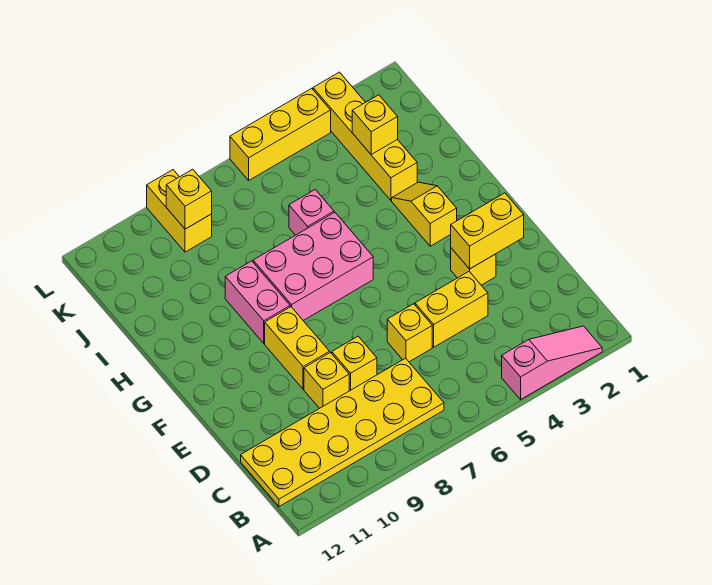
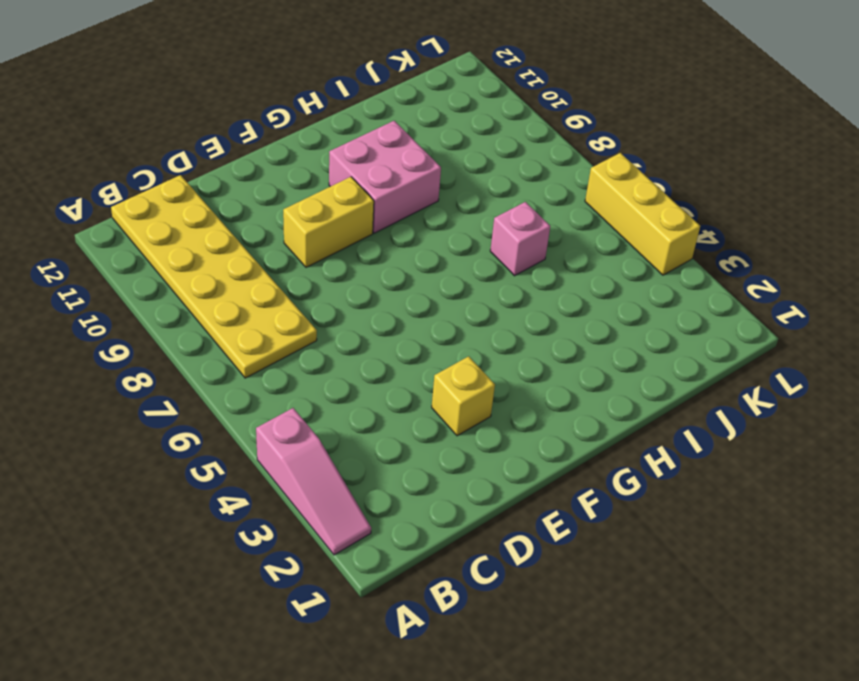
pink 2x2 brick [329,121,441,233] -> pink 1x2 brick [225,261,290,343]
none -> yellow 1x2 brick [415,272,488,347]
none -> yellow 1x1 brick [387,304,432,362]
none -> yellow 1x1 brick [332,336,377,391]

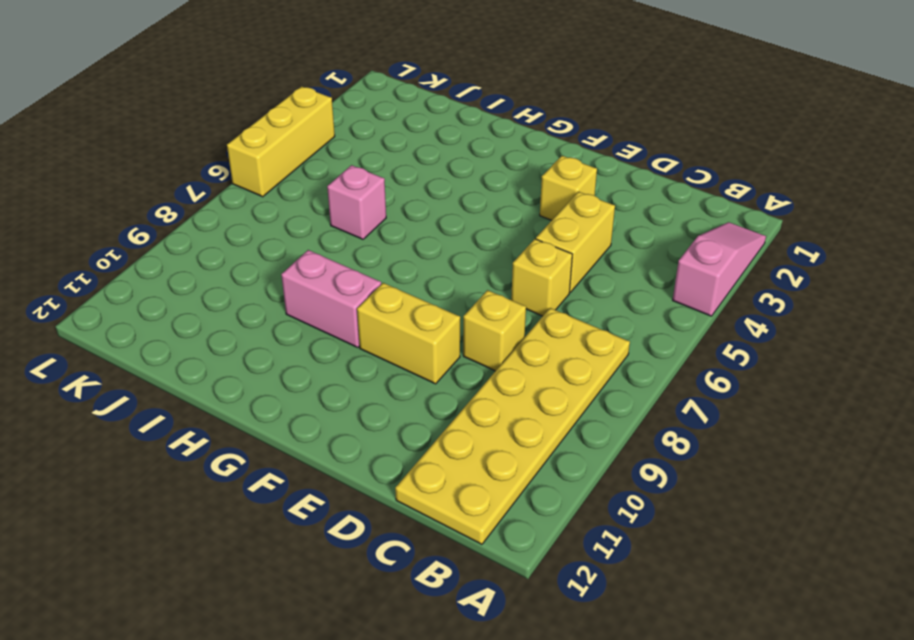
none -> yellow 1x1 brick [304,353,349,408]
none -> yellow 1x2 slope [392,182,457,246]
none -> pink 2x3 brick [253,212,373,321]

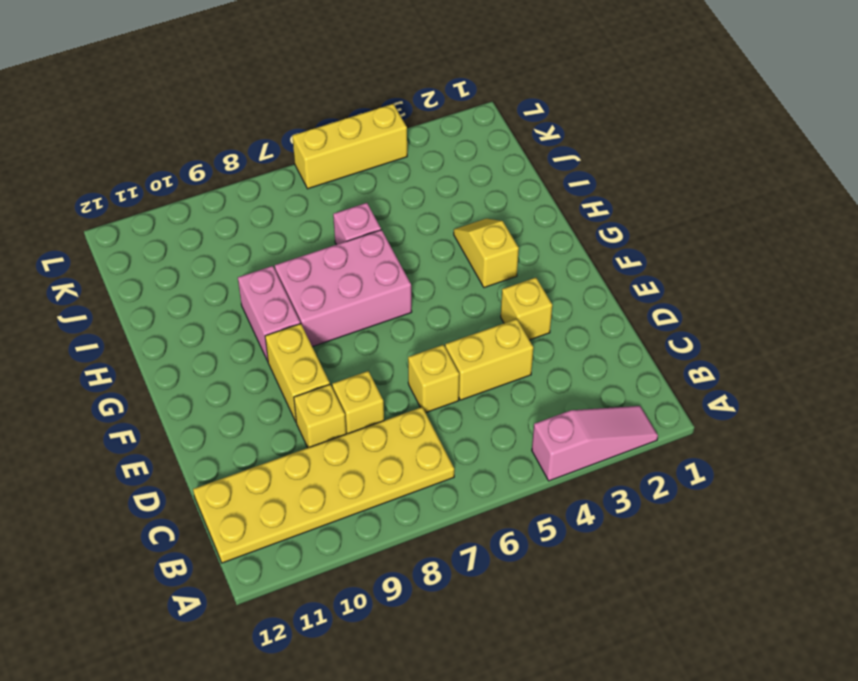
none -> yellow 1x4 brick [313,72,417,200]
none -> yellow 1x2 brick [147,170,212,252]
none -> yellow 1x2 brick [451,193,524,269]

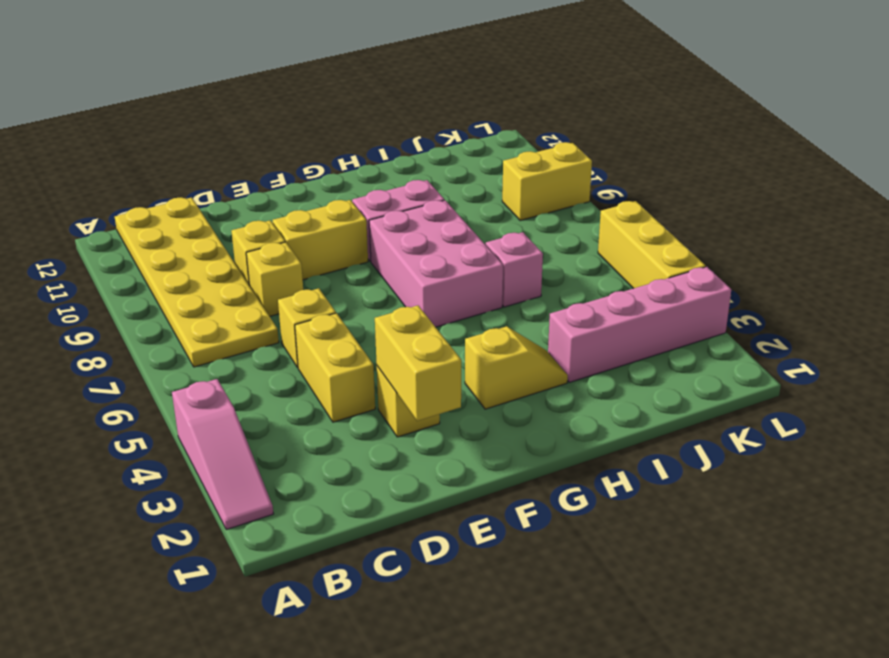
pink 1x4 brick [548,267,731,382] -> yellow 1x4 brick [313,72,417,200]
none -> yellow 1x1 brick [352,95,398,154]
none -> yellow 1x1 brick [166,169,212,229]

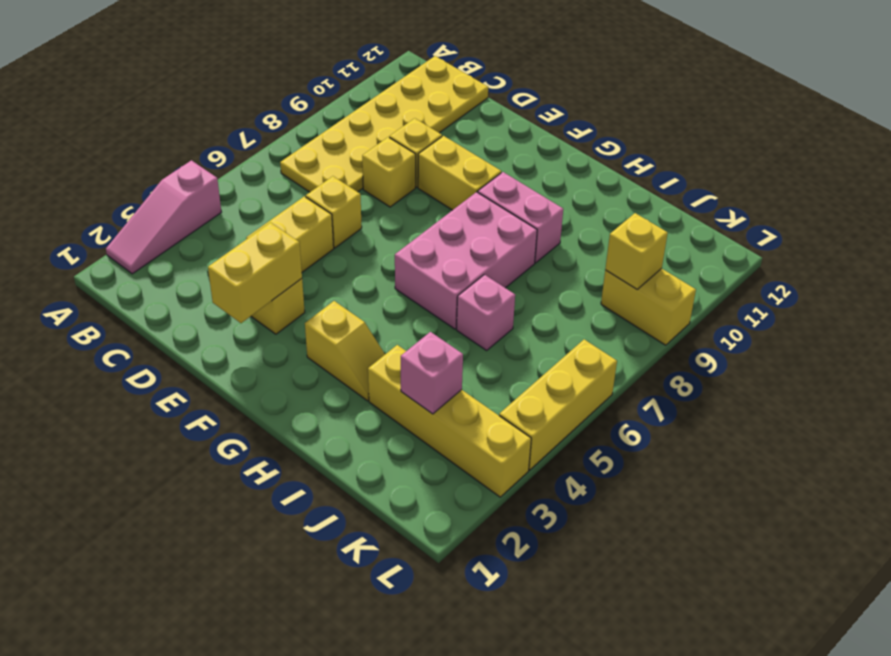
pink 1x1 brick [401,332,463,414] -> yellow 1x1 brick [352,95,398,154]

